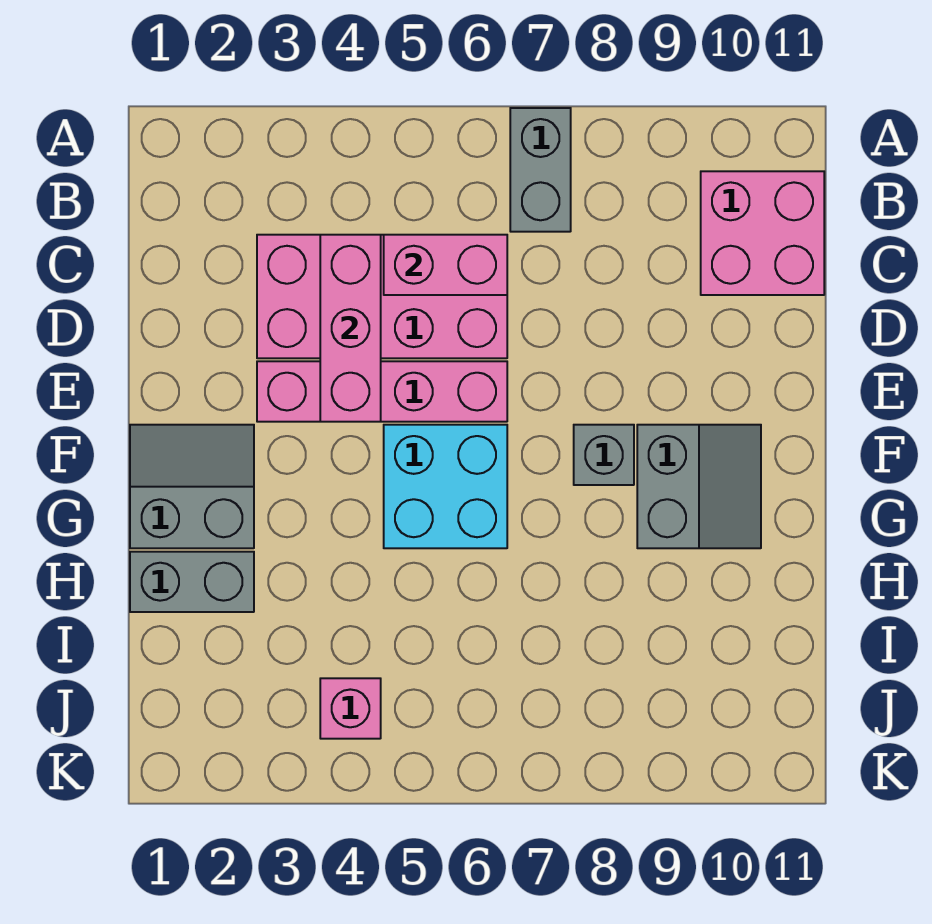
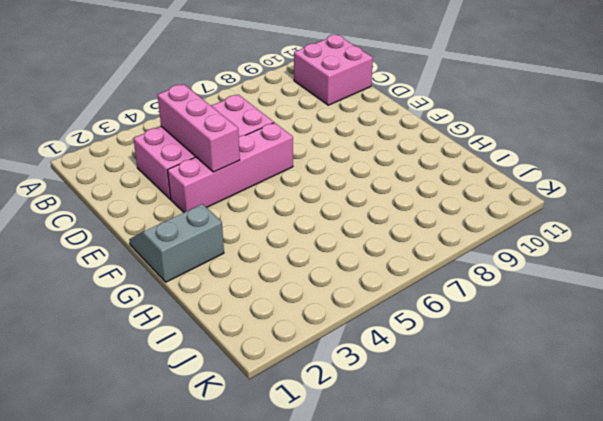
none -> grey 1x2 brick [510,108,571,232]
none -> cyan 2x2 brick [384,425,507,548]
none -> grey 1x1 brick [574,425,634,485]

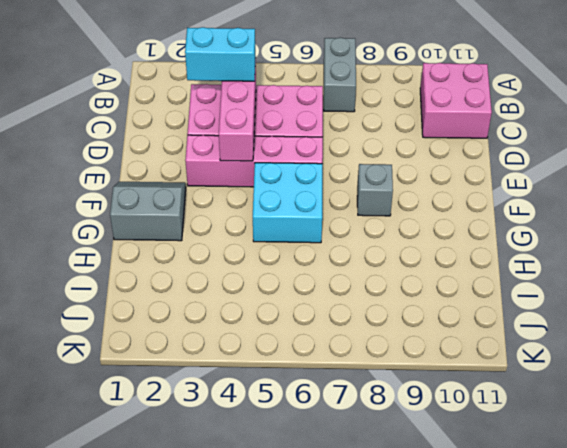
cyan 1x2 brick [185,27,256,81] -> none
none -> grey 2x2 slope [637,425,761,548]
none -> grey 1x2 brick [130,552,254,612]
none -> pink 1x1 brick [320,678,381,739]

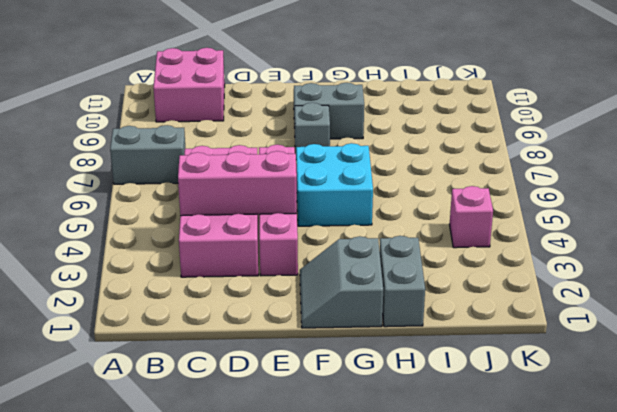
none -> pink 1x2 brick [384,235,507,295]

